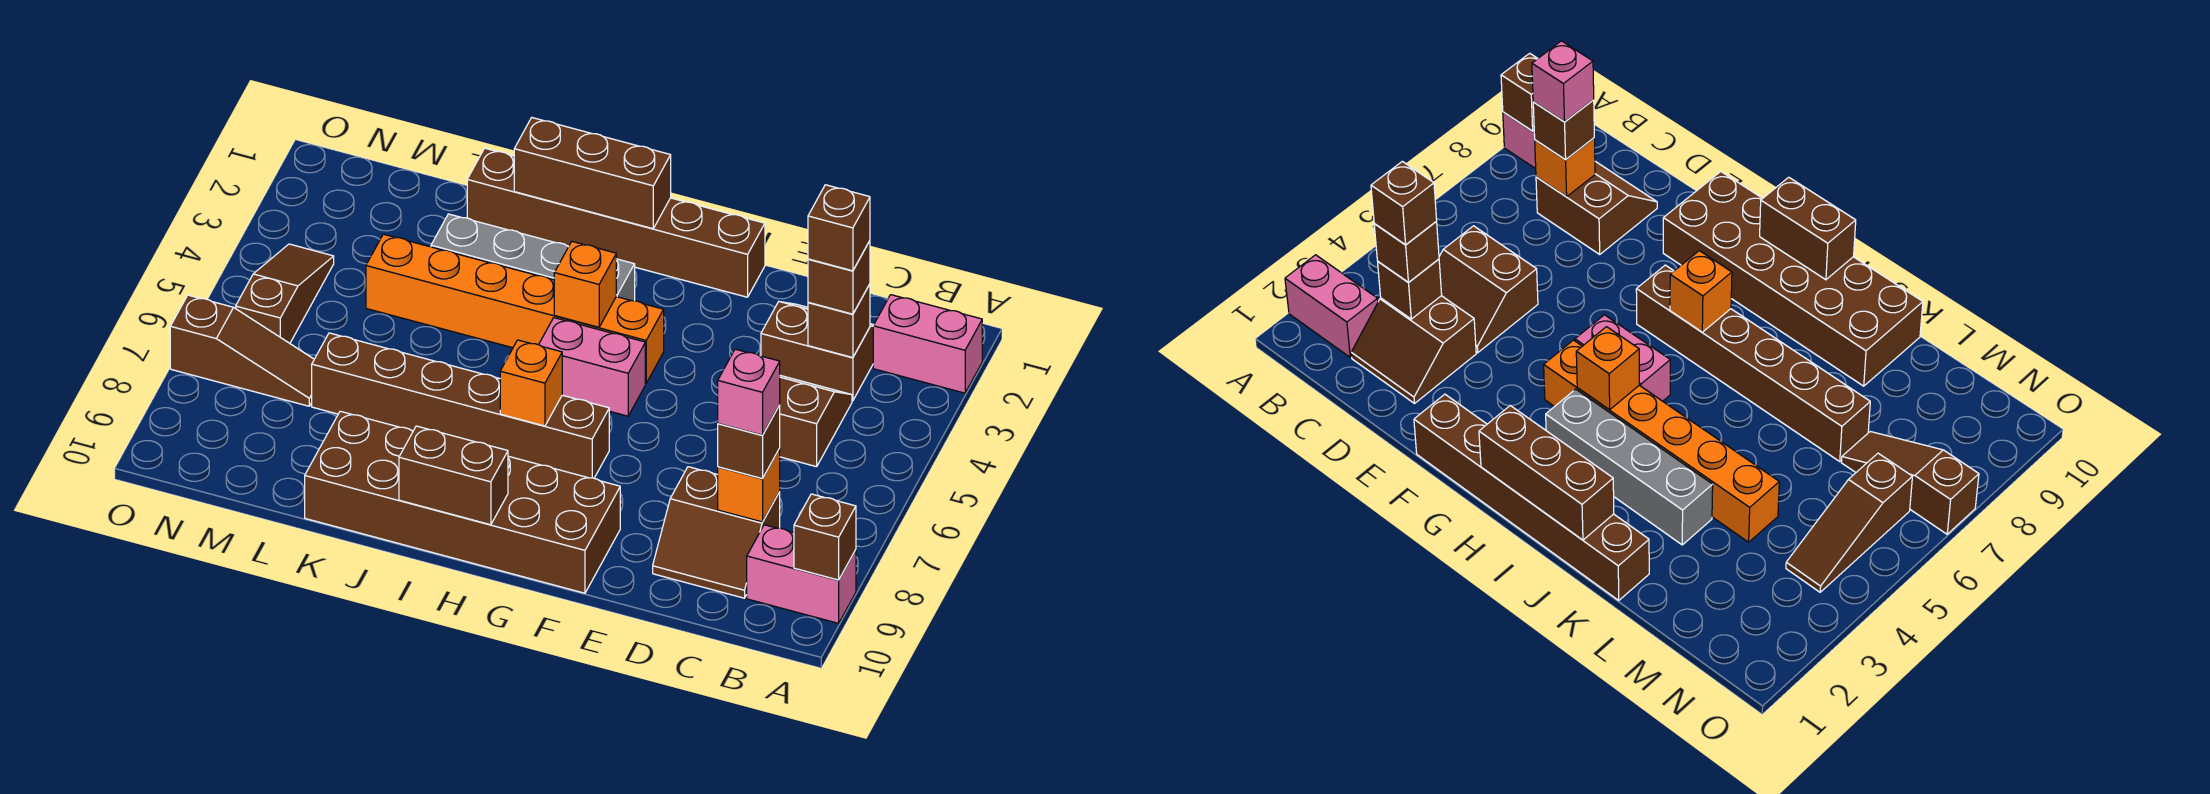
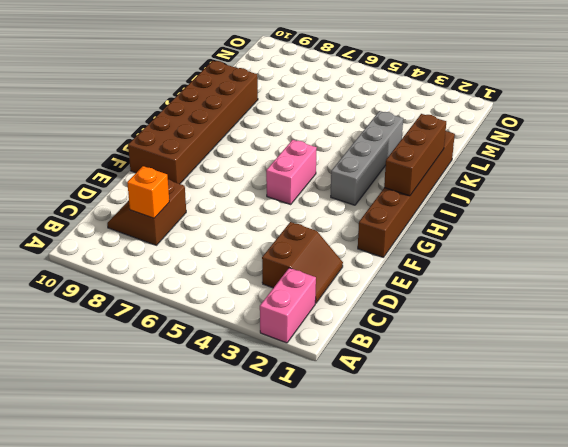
none -> pink 1x2 brick [747,525,856,623]
none -> brown 2x2 slope [779,375,852,467]
none -> orange 1x6 brick [366,234,664,383]

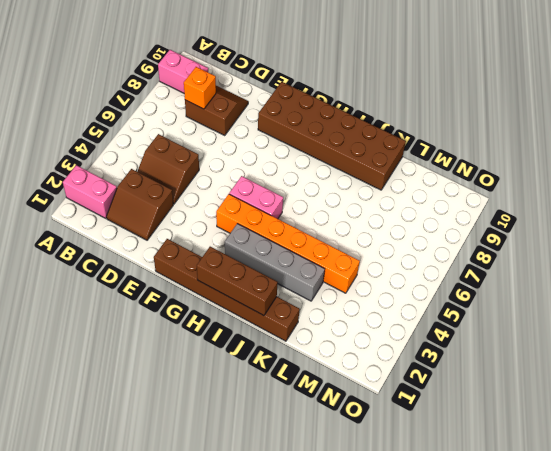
none -> brown 1x6 brick [312,333,609,478]
none -> brown 1x3 slope [170,295,314,406]
none -> brown 1x3 slope [236,244,334,343]

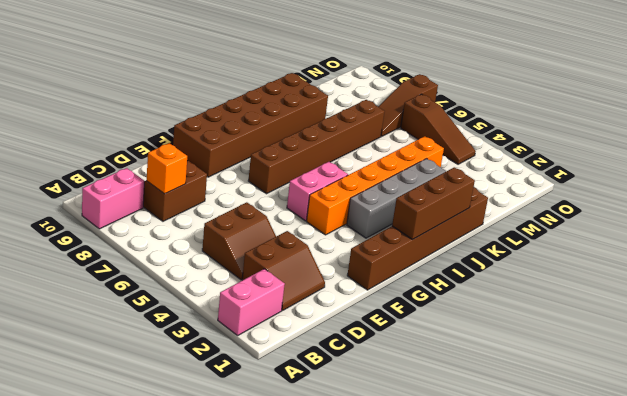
none -> brown 1x1 brick [794,494,856,580]
none -> brown 1x1 brick [808,284,870,358]
none -> orange 1x1 brick [554,242,616,327]

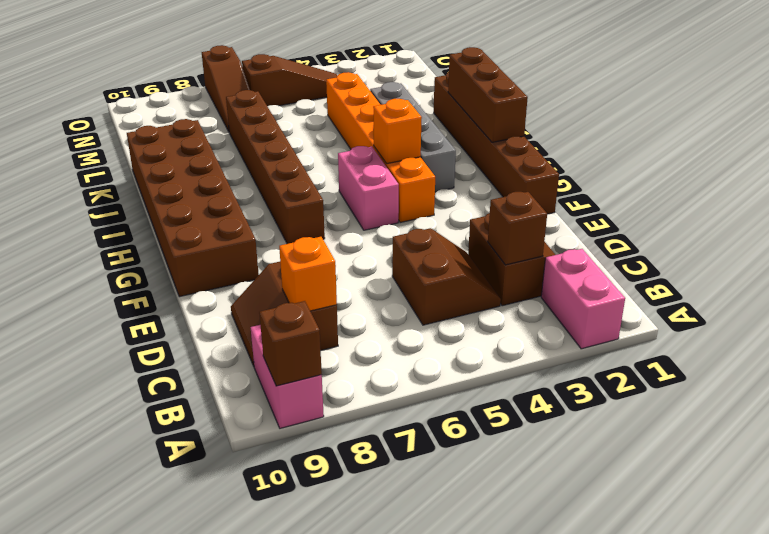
none -> orange 1x1 brick [500,340,562,426]
none -> brown 1x2 brick [399,426,508,525]
none -> brown 1x1 brick [808,241,870,314]

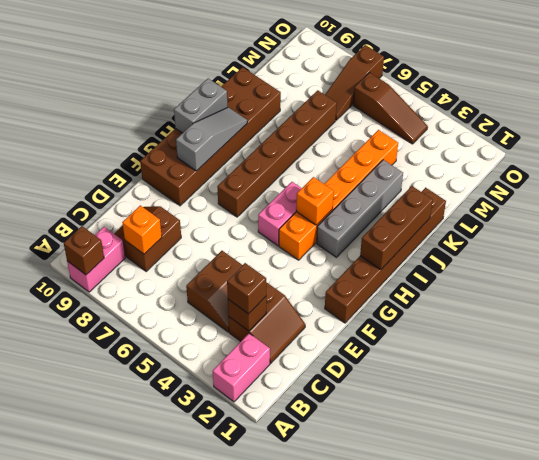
grey 1x3 slope [176,107,247,171] -> none
grey 1x2 brick [174,78,227,133] -> brown 1x2 brick [399,426,508,525]
none -> orange 1x1 brick [500,340,562,426]
none -> brown 1x1 brick [718,405,780,479]
none -> brown 1x1 brick [808,185,870,271]

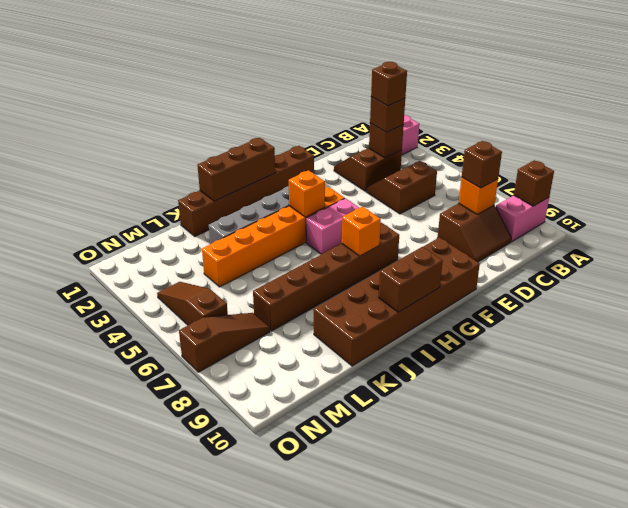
none -> pink 1x1 brick [718,349,780,435]

